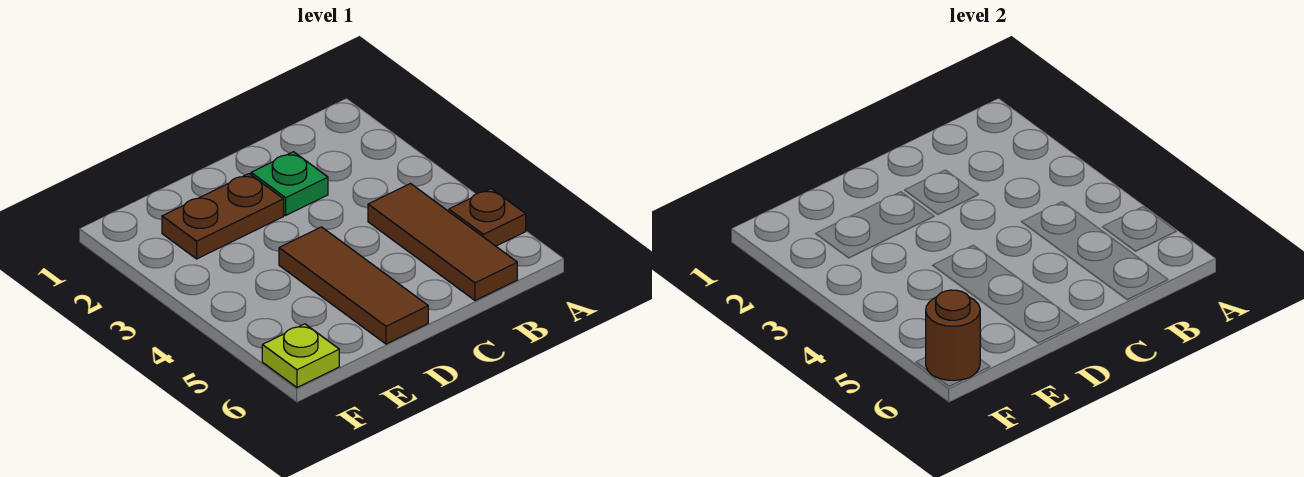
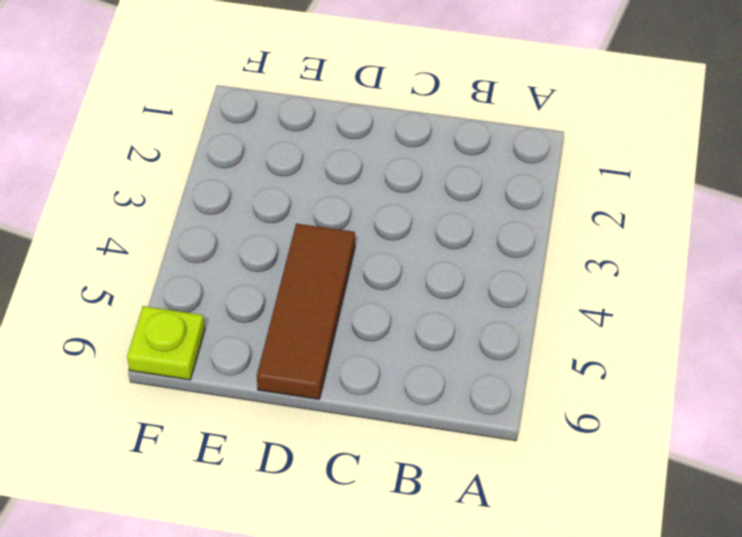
none -> brown 1x1 plate [449,189,526,246]
none -> brown 1x3 tile [368,184,517,301]

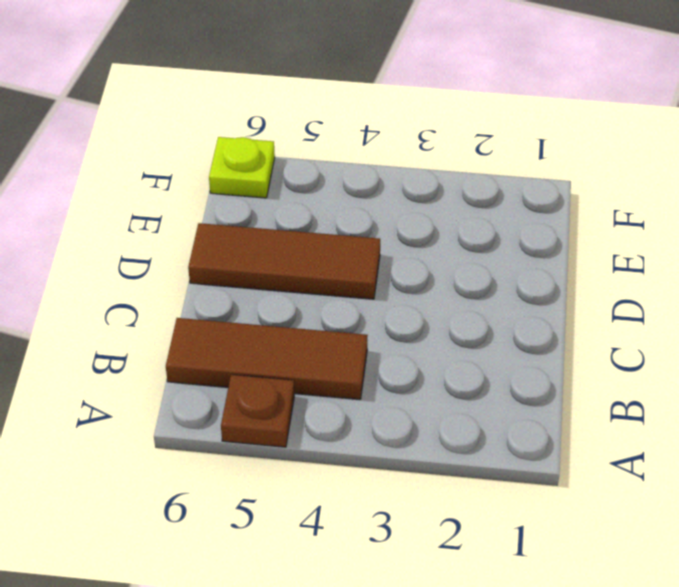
none -> green 1x1 plate [251,152,328,215]
none -> brown 1x2 plate [162,174,284,259]

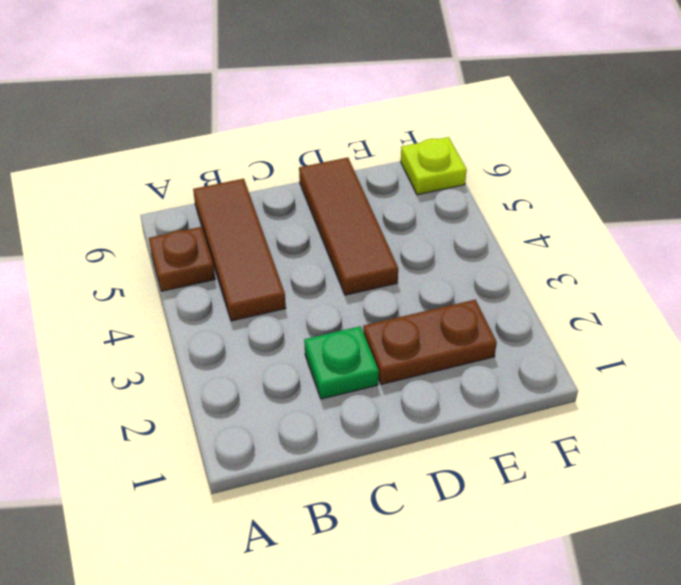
none -> brown 1x1 round brick [926,290,980,381]

